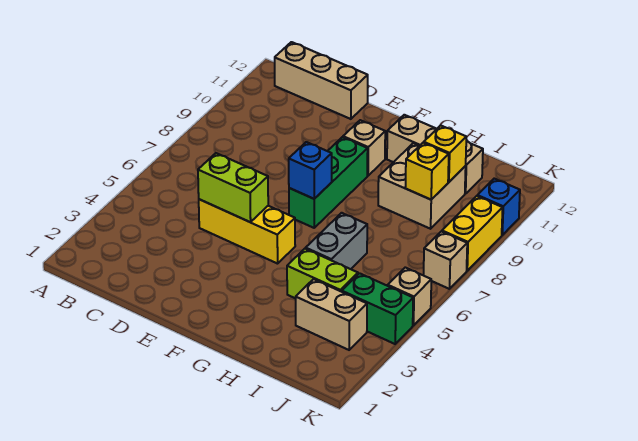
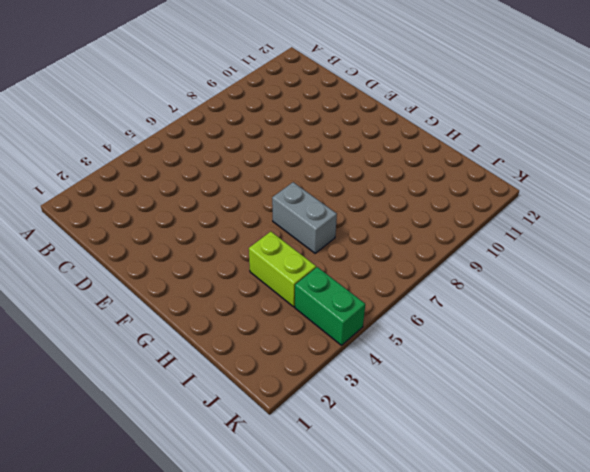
grey 1x2 brick [272,182,337,253] -> grey 1x2 brick turned to [306,213,367,269]
none -> tan 1x3 brick [275,42,368,119]
none -> yellow 1x3 brick [199,199,295,264]
none -> green 1x3 brick [289,137,368,228]

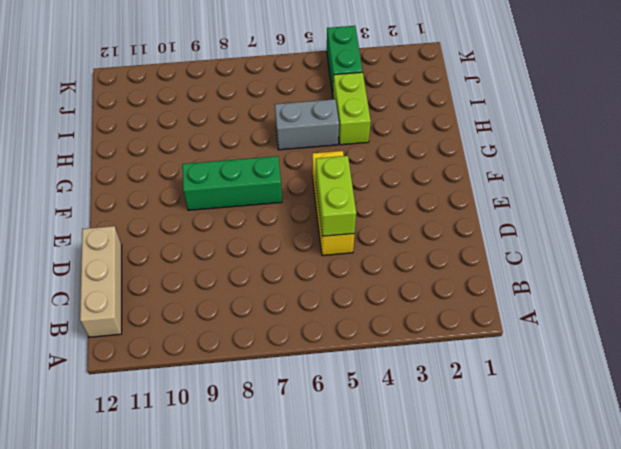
none -> tan 1x1 brick [343,120,385,176]
none -> tan 1x3 brick [387,115,483,194]
none -> tan 2x2 brick [378,143,466,229]

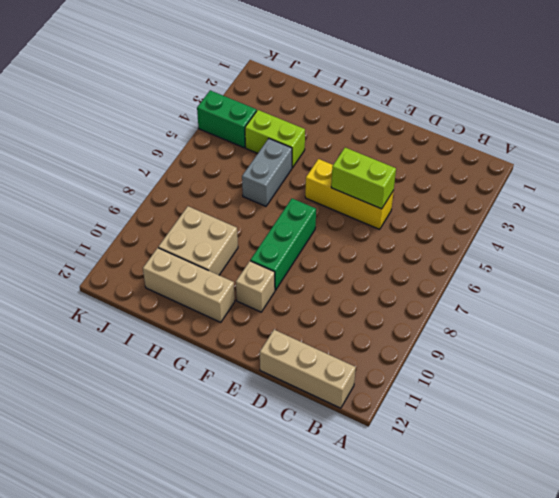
none -> tan 1x2 brick [296,279,367,350]
none -> tan 1x1 brick [388,268,431,326]
none -> tan 1x1 brick [424,231,467,289]

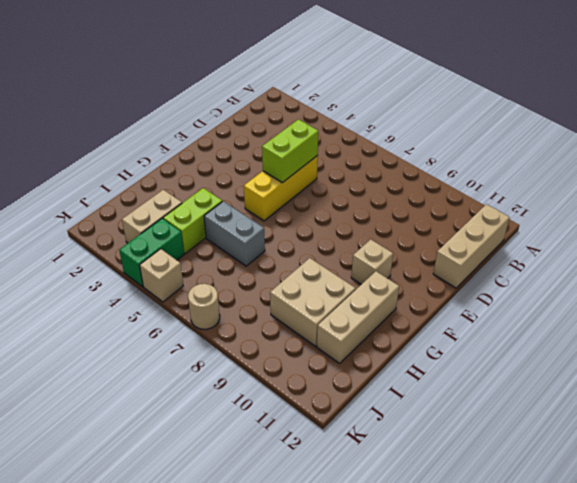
tan 1x1 round brick [188,284,220,329] -> tan 1x1 brick [424,231,467,289]
none -> green 1x3 brick [289,137,368,228]
none -> yellow 1x2 brick [442,196,503,271]
none -> blue 1x1 brick [477,179,520,235]

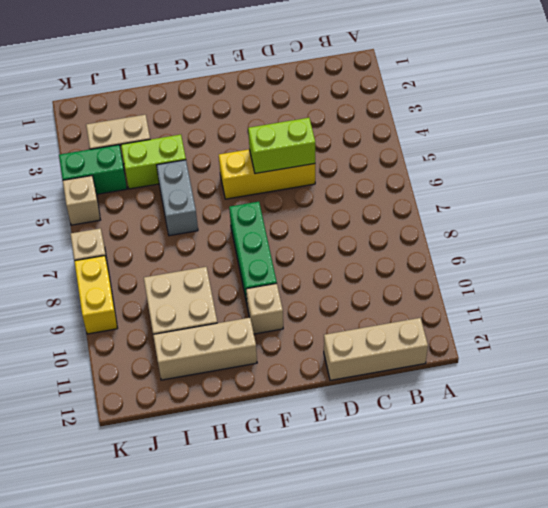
none -> blue 1x1 brick [477,179,520,235]
none -> blue 1x1 brick [289,142,332,199]
none -> yellow 1x1 brick [405,143,449,200]

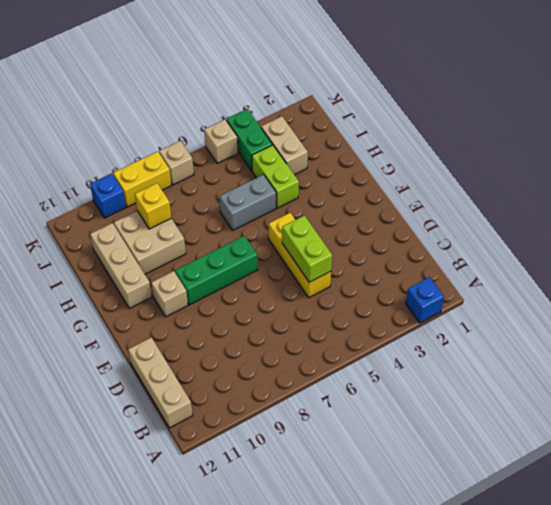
blue 1x1 brick [406,277,444,323] -> blue 1x1 brick moved to [289,142,332,199]
none -> yellow 1x1 brick [424,126,466,182]

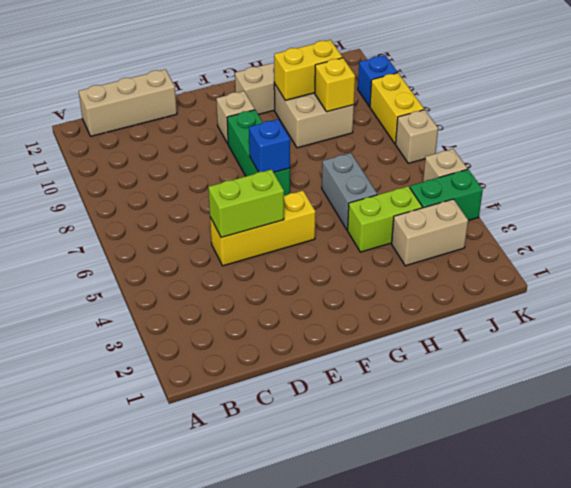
yellow 1x2 brick [274,40,342,101] -> yellow 1x1 brick [424,126,466,182]

